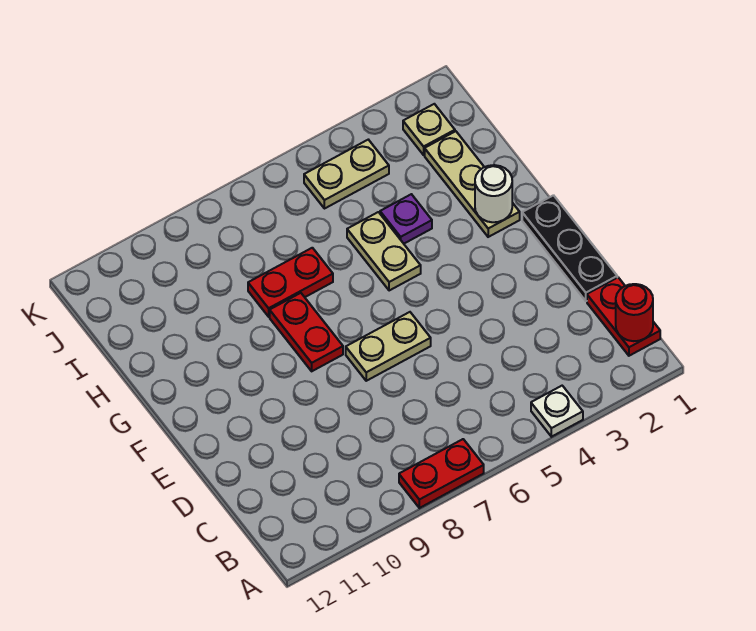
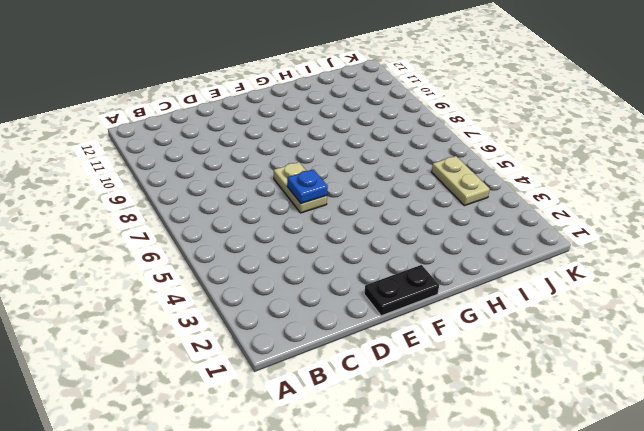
black 1x2 plate [364,265,439,316] -> black 1x3 plate [522,195,617,301]
blue 1x1 plate [287,169,328,204] -> none
none -> white 1x1 plate [531,386,583,437]
none -> red 1x2 plate [399,439,484,508]
none -> red 1x2 plate [587,277,660,356]

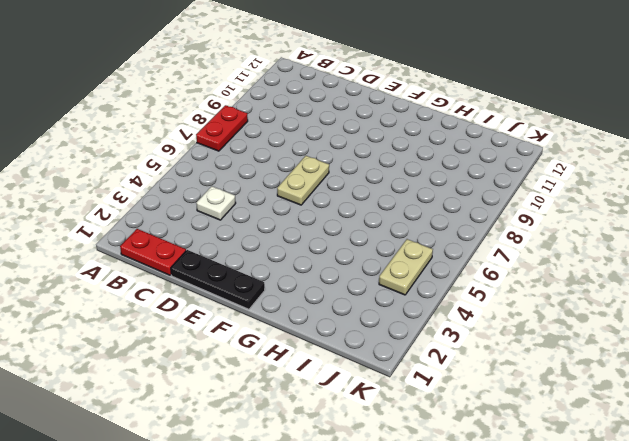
white 1x1 plate [196,186,236,220] -> white 1x1 plate moved to [531,386,583,437]
none -> red 1x2 plate [270,293,343,371]
none -> tan 1x3 plate [425,131,520,237]
none -> tan 1x2 plate [347,212,421,291]

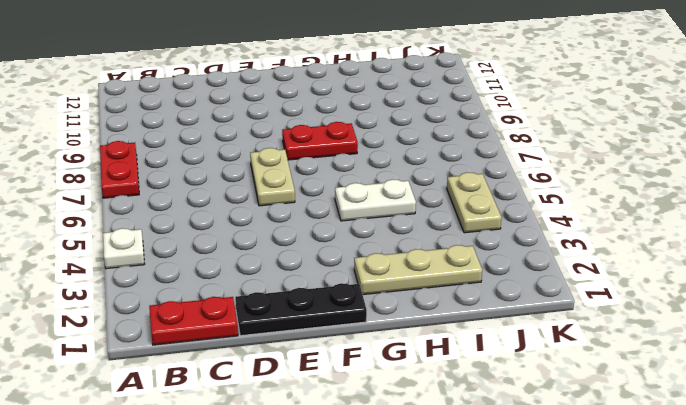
white 1x2 plate [335,179,416,221] -> tan 1x2 plate [347,212,421,291]
none -> purple 1x1 plate [380,194,432,244]
none -> red 1x2 plate [248,248,333,317]
none -> tan 1x1 plate [403,104,455,155]

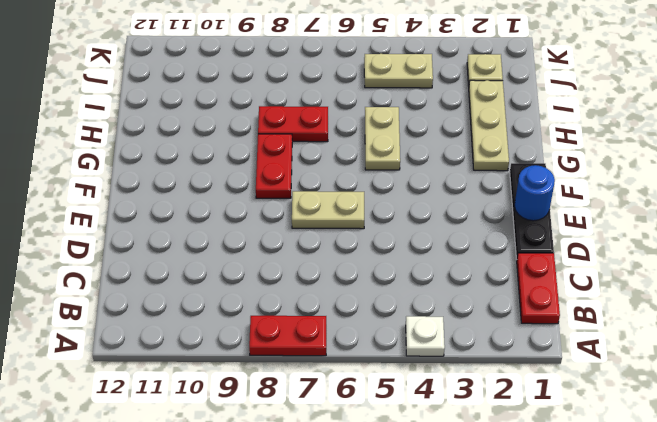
blue 1x1 round brick [514,165,555,221] -> none
none -> purple 1x1 plate [380,194,432,244]
none -> red 1x1 round brick [616,284,653,341]
none -> white 1x1 round brick [475,165,512,222]

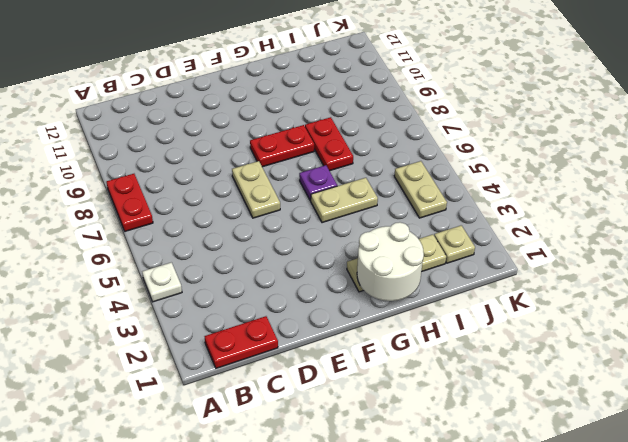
white 2x2 round brick [357,222,424,301] -> white 1x1 round brick [475,165,512,222]
purple 1x1 plate [299,165,337,201] -> purple 1x1 plate moved to [380,194,432,244]
none -> black 1x3 plate [522,195,617,301]
none -> red 1x1 round brick [616,284,653,341]

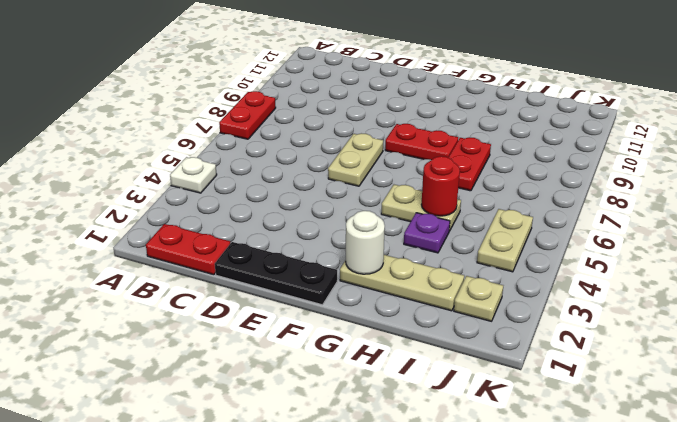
red 1x1 round brick [421,156,460,216] -> red 1x1 round brick moved to [616,284,653,341]

